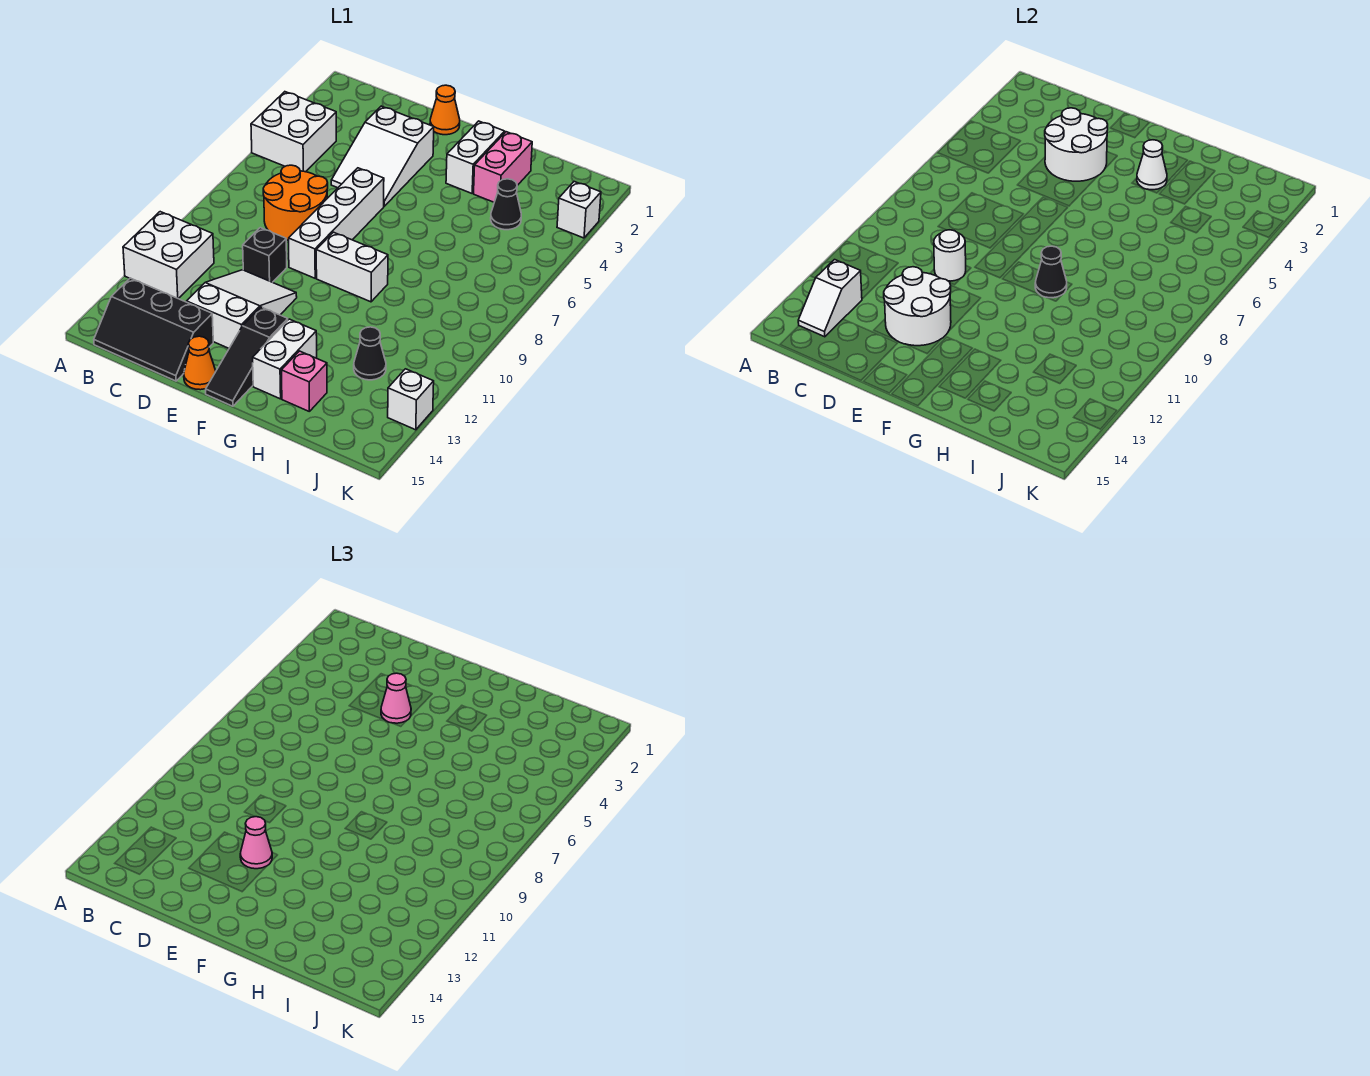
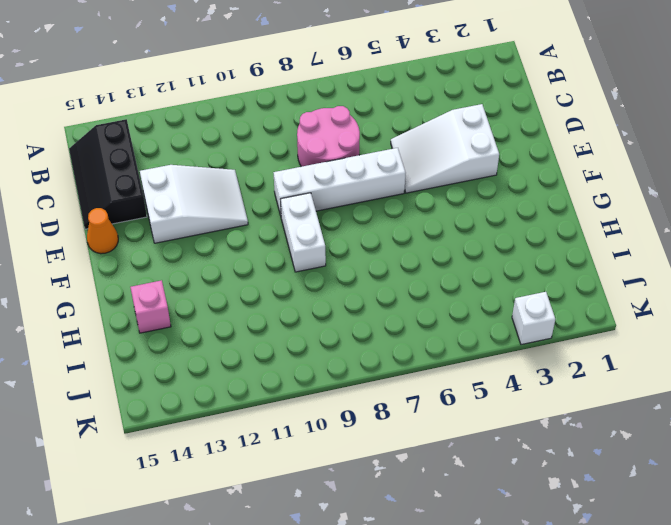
pink 2x2 round brick [297,106,360,167] -> orange 2x2 round brick [263,165,328,240]
none -> white 2x2 brick [251,92,336,172]
none -> white 2x2 brick [123,212,214,299]
none -> black 1x1 brick [243,228,287,282]

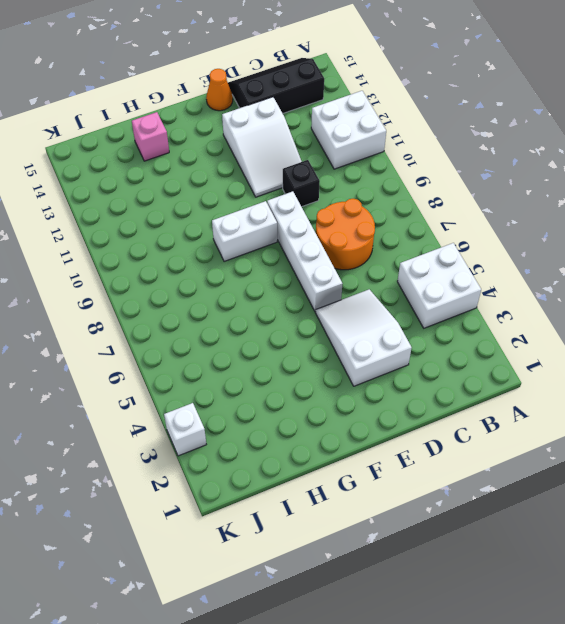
none -> orange 1x1 cone [430,85,460,135]
none -> black 1x3 slope [206,307,288,406]
none -> white 1x2 brick [446,121,505,193]

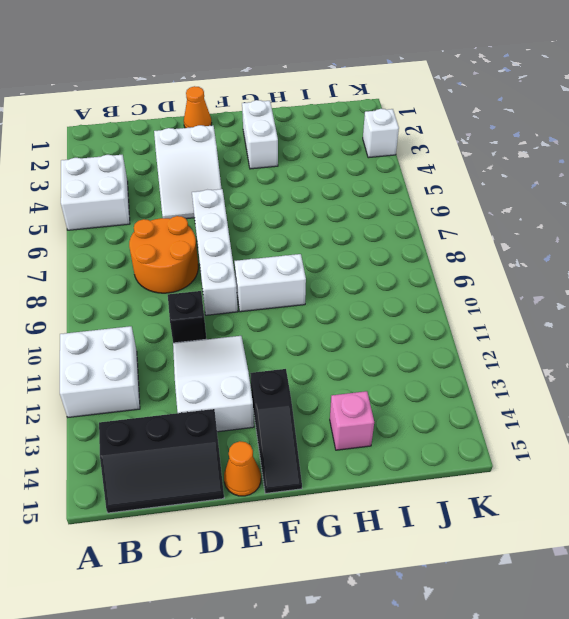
none -> white 1x2 brick [253,319,317,399]
none -> pink 1x2 brick [474,132,532,202]
none -> black 1x1 cone [491,179,521,230]

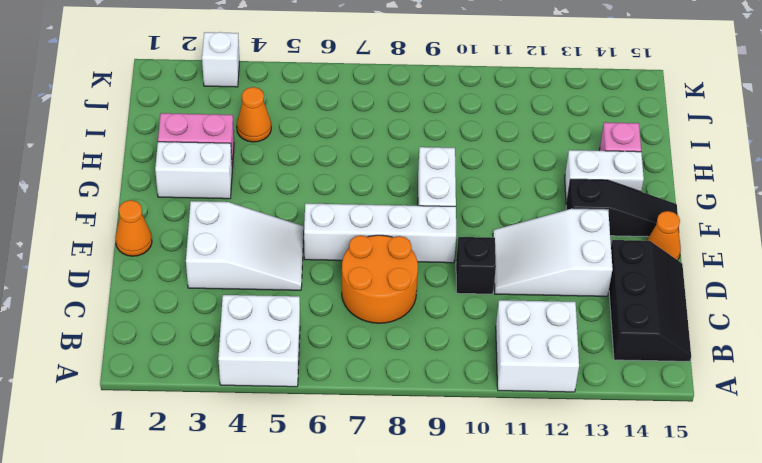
orange 1x1 cone [237,87,271,142] -> black 1x1 cone [491,179,521,230]
none -> black 1x1 cone [354,327,386,380]
none -> white 1x1 brick [388,369,434,430]
none -> white 1x2 slope [798,260,862,337]

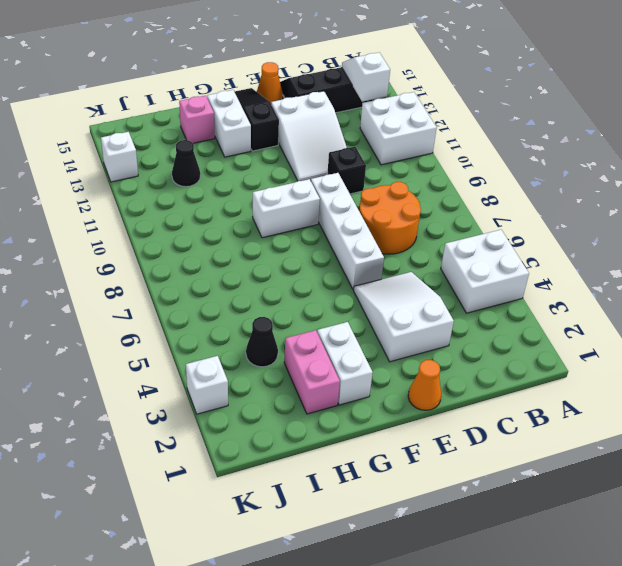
none -> white 2x2 round brick [1045,108,1108,181]
none -> white 1x1 round brick [934,230,966,281]
none -> white 2x2 round brick [884,267,951,346]

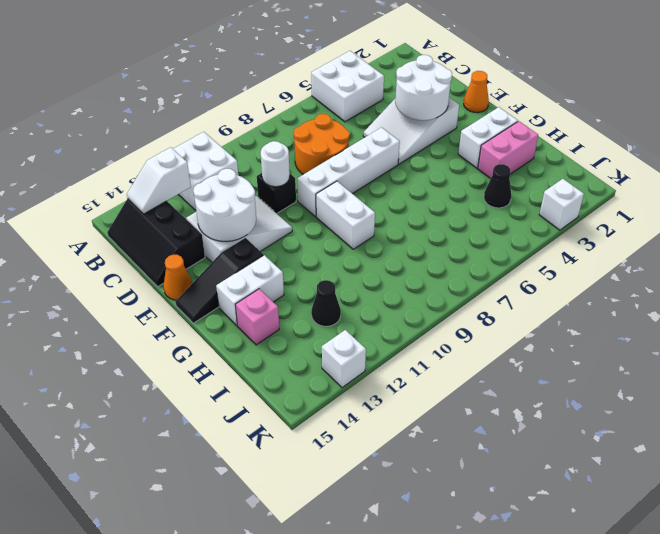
none -> white 1x1 cone [1137,140,1167,190]
none -> black 1x1 cone [1035,246,1067,298]
none -> pink 1x1 cone [381,673,411,723]

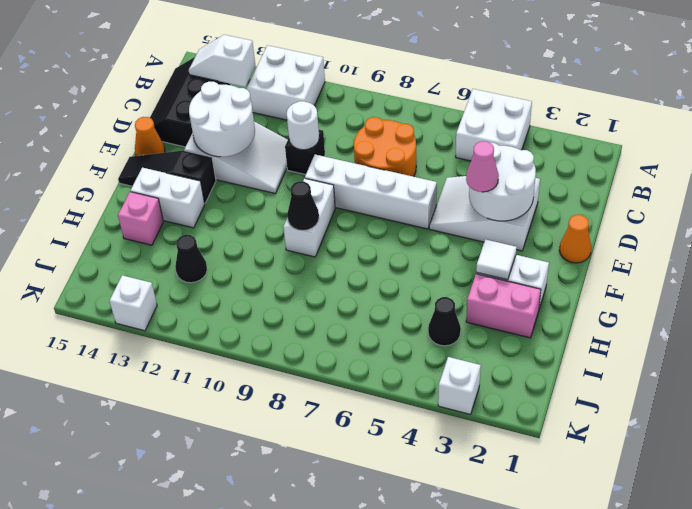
white 1x1 tile [476,239,517,280] -> white 1x1 cone [1137,140,1167,190]
none -> pink 1x1 cone [240,817,272,869]

